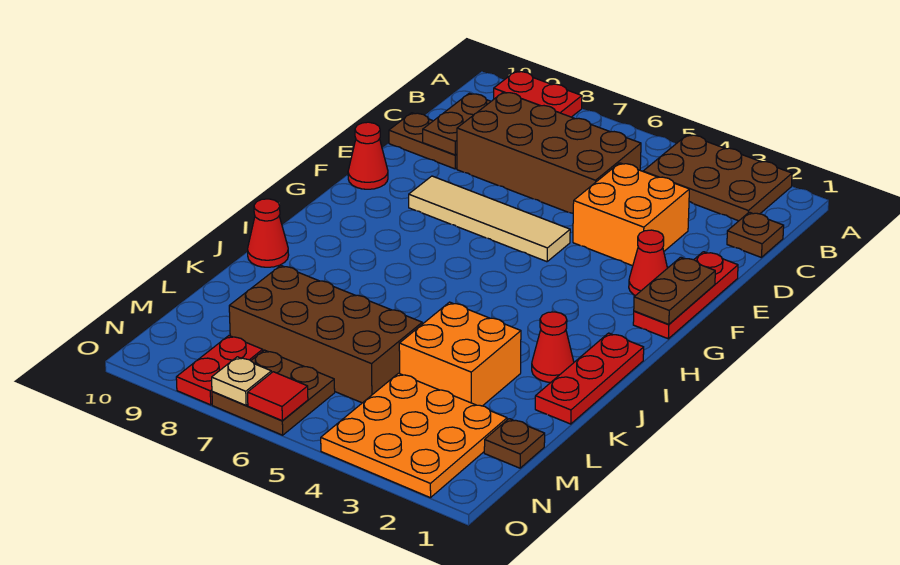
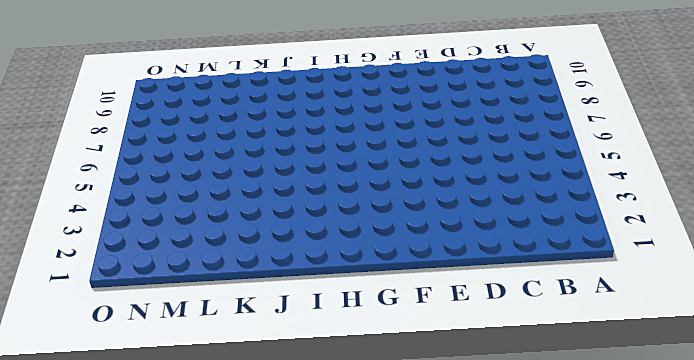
none -> brown 2x3 plate [643,135,792,221]
none -> red 1x2 plate [494,71,582,117]
none -> brown 1x1 plate [727,212,784,257]

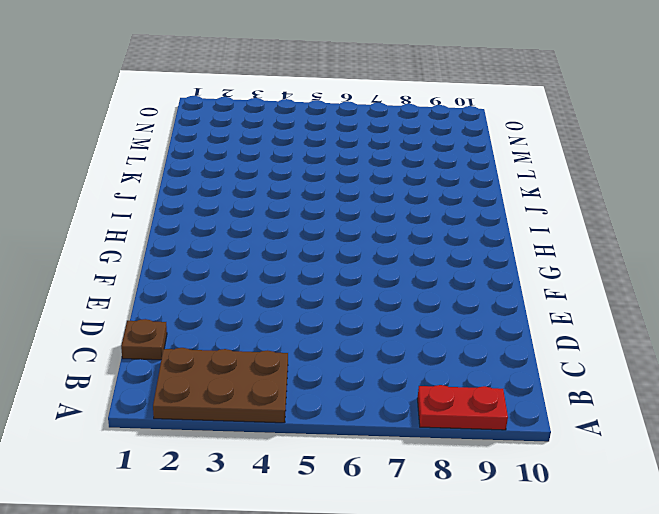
none -> brown 2x4 brick [457,92,641,213]
none -> orange 2x2 brick [573,163,689,266]
none -> brown 1x2 plate [389,113,457,169]

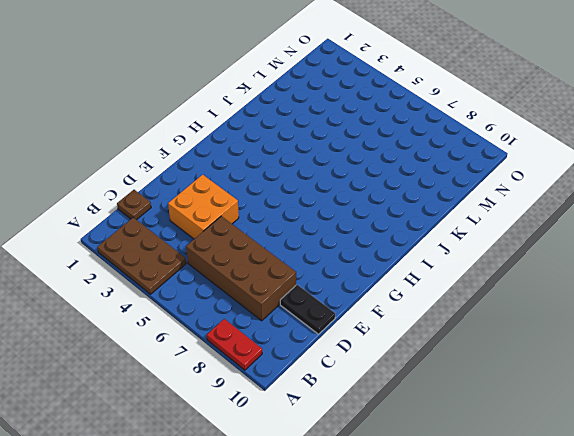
black 1x2 plate [280,285,335,334] -> brown 1x2 plate [389,113,457,169]
none -> red 1x3 plate [633,252,738,339]
none -> red 1x1 cone [629,230,667,296]
none -> tan 1x4 tile [409,176,570,262]

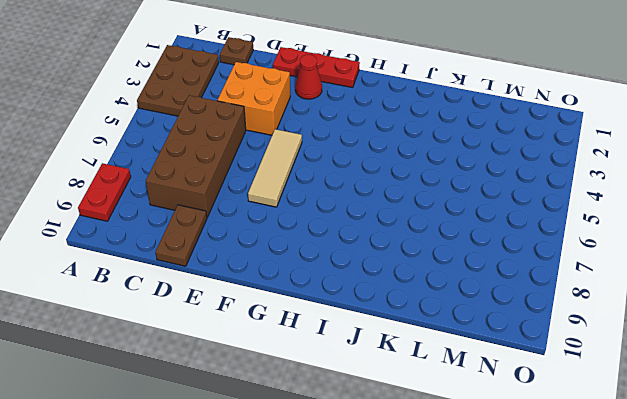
tan 1x3 tile [248,129,302,207] -> tan 1x4 tile [409,176,570,262]
none -> red 1x1 cone [348,122,388,189]
none -> red 1x3 plate [535,333,644,424]
none -> red 1x1 cone [532,312,574,382]

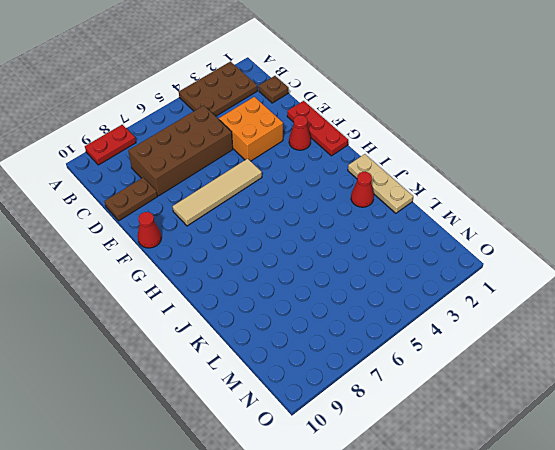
tan 1x3 plate [348,154,413,213] -> red 1x3 plate [535,333,644,424]
none -> red 1x1 cone [248,199,289,267]
none -> orange 2x2 brick [399,302,521,406]
none -> brown 2x4 brick [229,266,422,403]

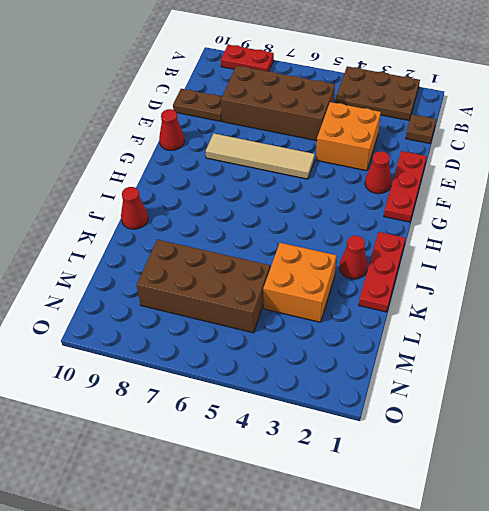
none -> brown 1x1 plate [484,419,545,468]
none -> orange 3x3 plate [321,373,507,498]
none -> brown 2x2 plate [212,350,335,435]

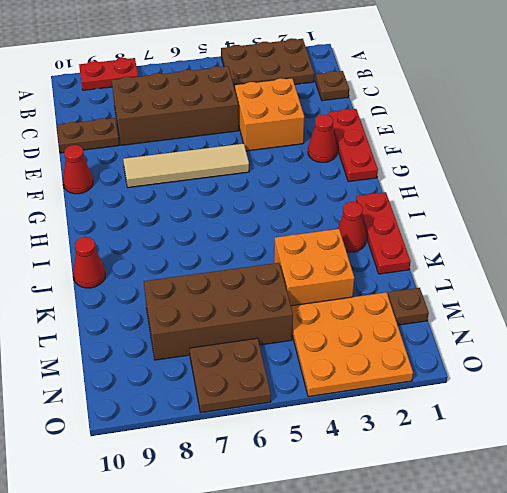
none -> red 1x2 plate [176,336,263,405]
none -> brown 1x2 plate [423,93,491,155]
none -> brown 1x2 plate [634,257,715,324]

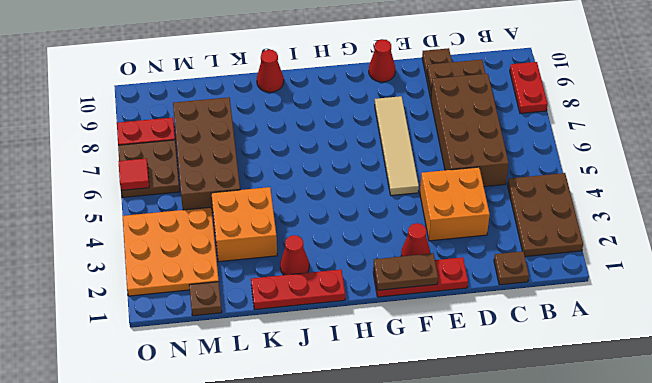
none -> tan 1x1 plate [212,357,271,405]

